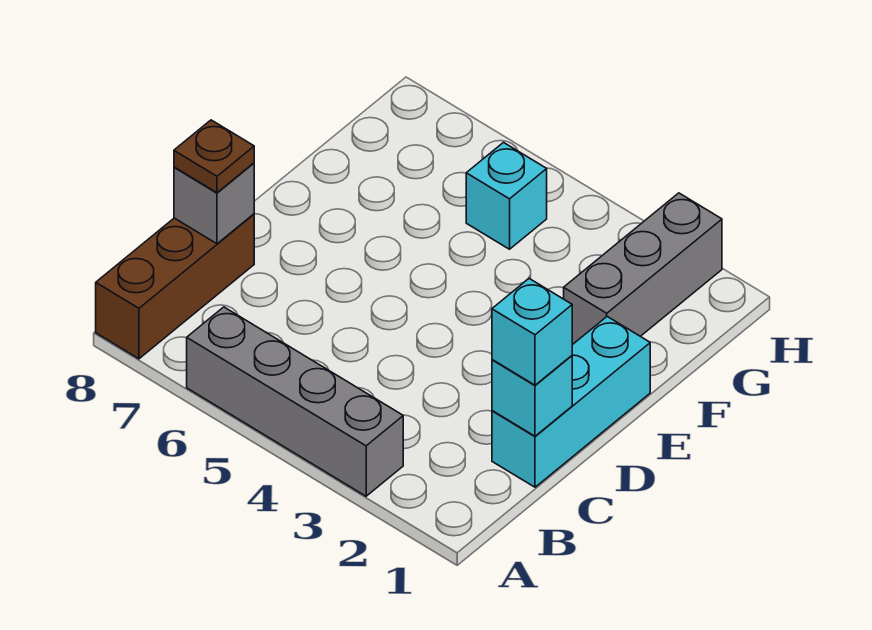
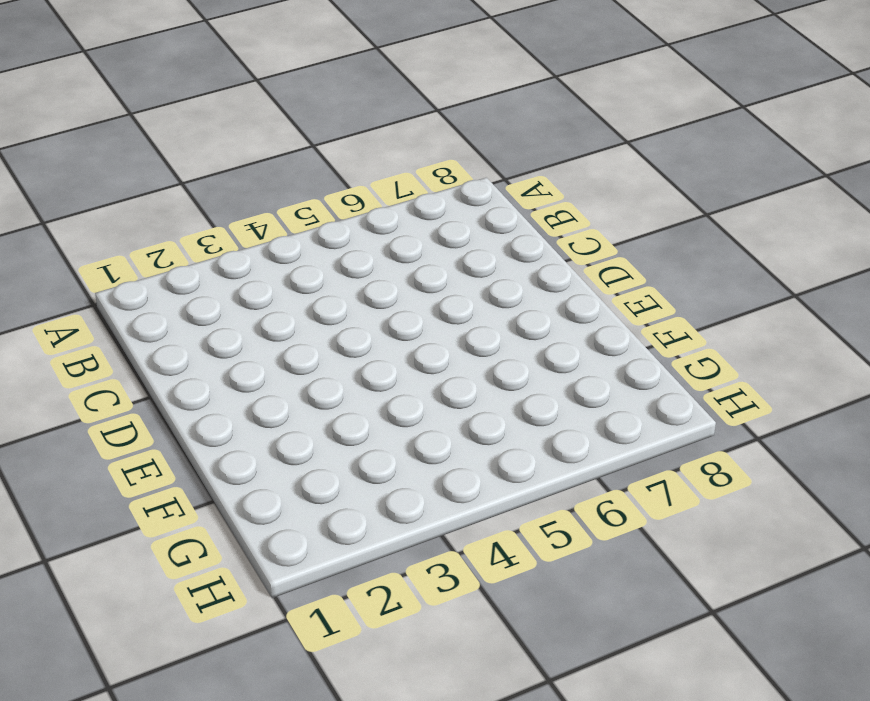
none -> grey 1x4 brick [187,307,403,496]
none -> brown 1x3 brick [96,214,254,359]

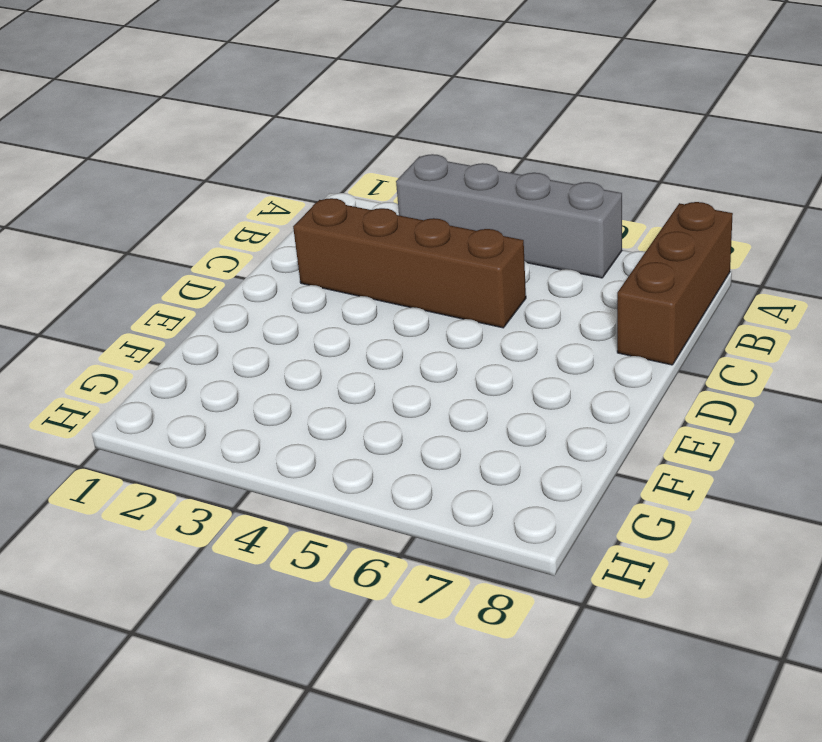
brown 1x4 brick [293,198,526,328] -> none
none -> cyan 1x3 brick [492,317,650,487]
none -> grey 1x3 brick [564,193,722,344]

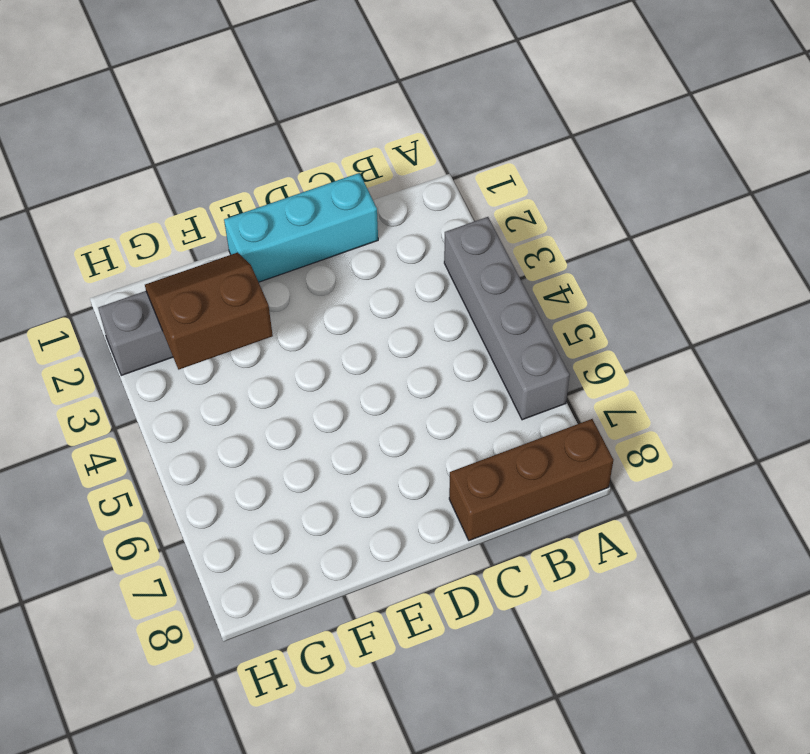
brown 2x2 slope [145,253,273,370] -> none
none -> cyan 1x1 brick [466,143,547,249]
none -> cyan 1x1 brick [492,356,572,436]

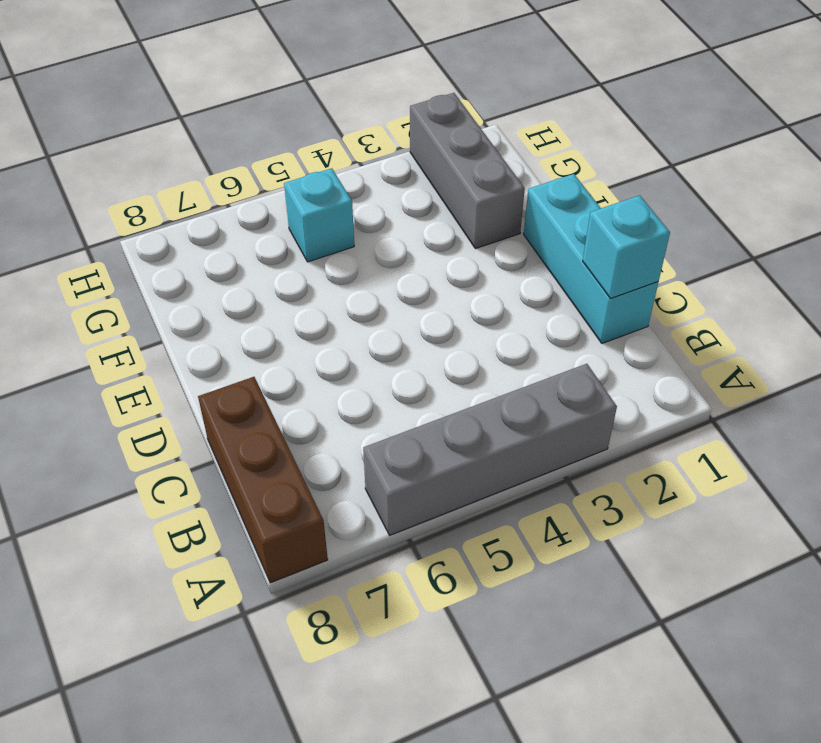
none -> grey 1x1 brick [174,163,254,244]
none -> cyan 1x1 brick [492,279,572,385]

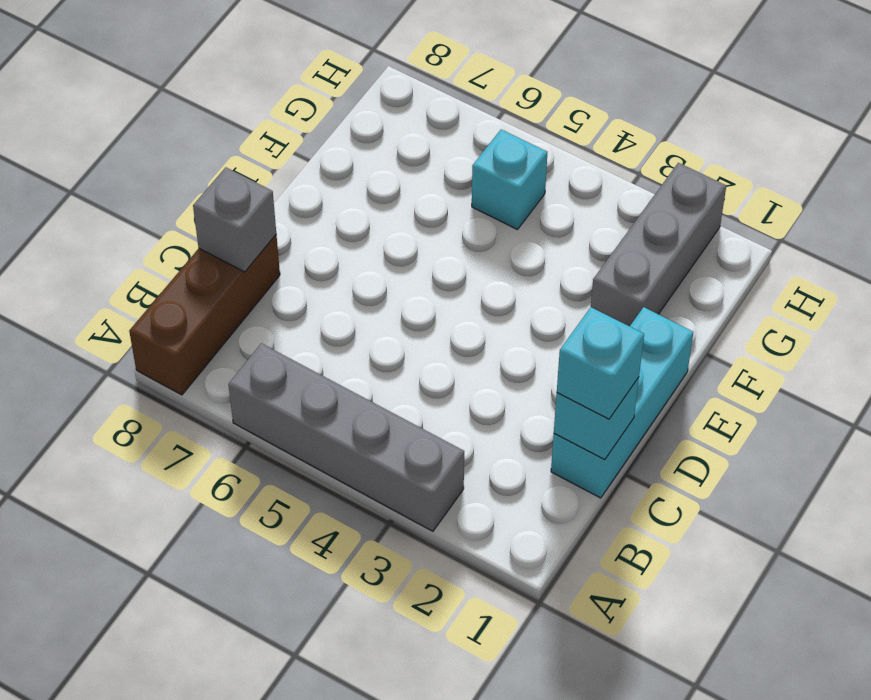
none -> brown 1x1 plate [174,120,254,193]

